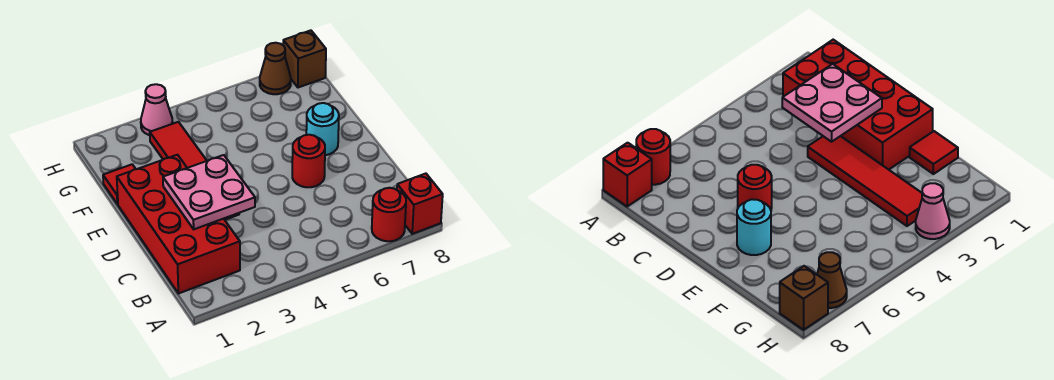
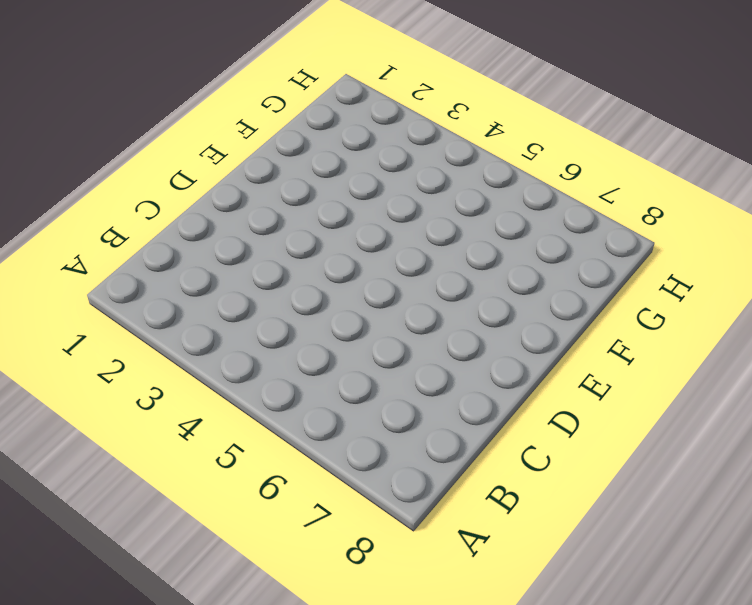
none -> red 1x1 round brick [372,188,406,241]
none -> red 1x1 brick [397,174,443,234]

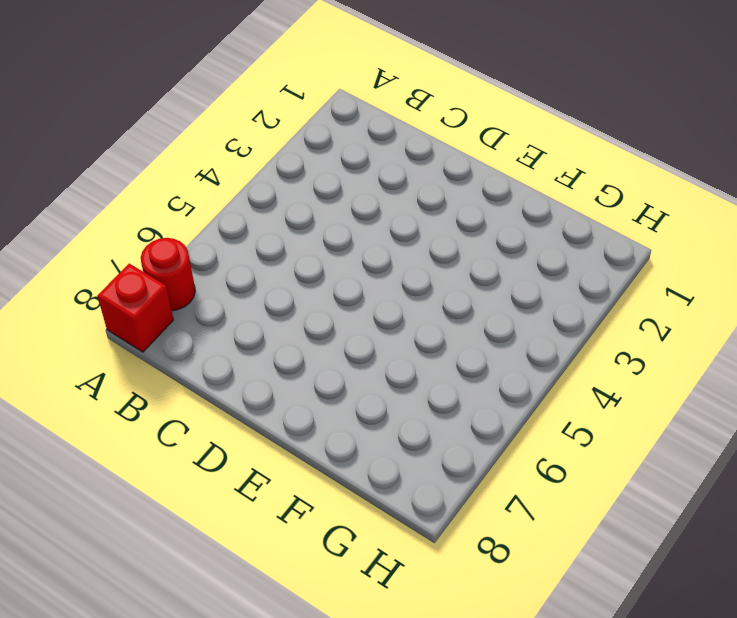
none -> red 2x4 brick [117,155,240,294]
none -> red 1x4 tile [150,122,239,220]

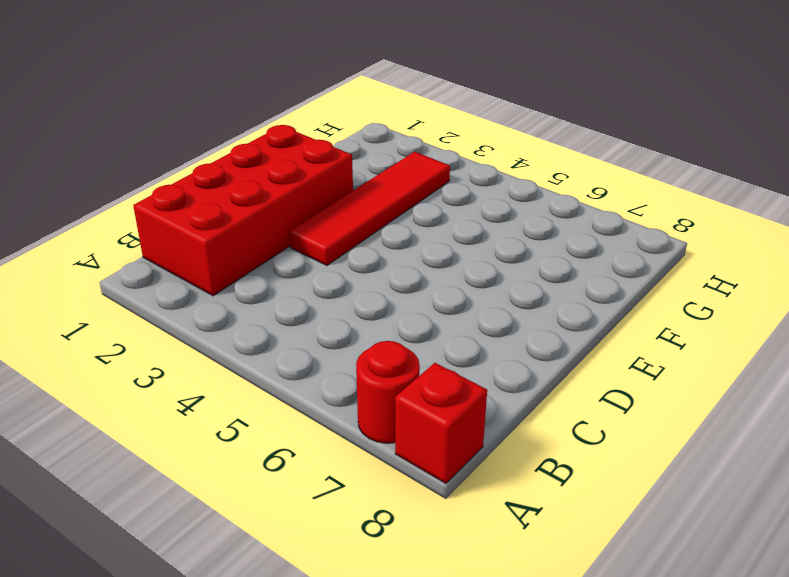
none -> red 1x1 round brick [292,135,325,187]
none -> cyan 1x1 round brick [306,103,339,155]

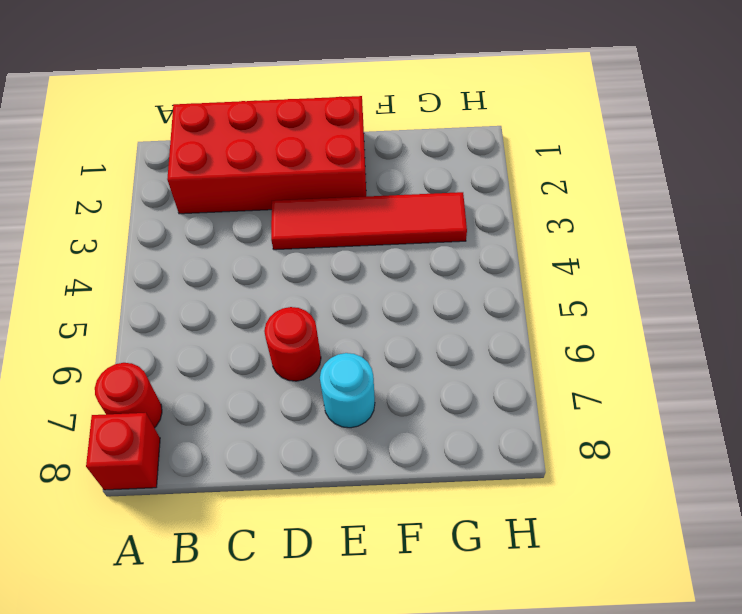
none -> red 1x1 tile [103,164,135,204]
none -> pink 1x1 cone [141,84,173,135]

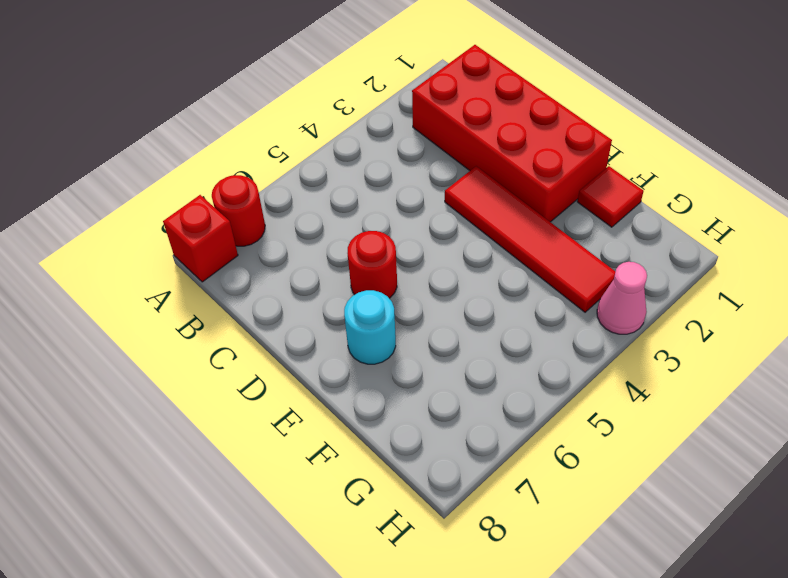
none -> brown 1x1 cone [260,43,291,94]
none -> brown 1x1 brick [283,30,326,88]

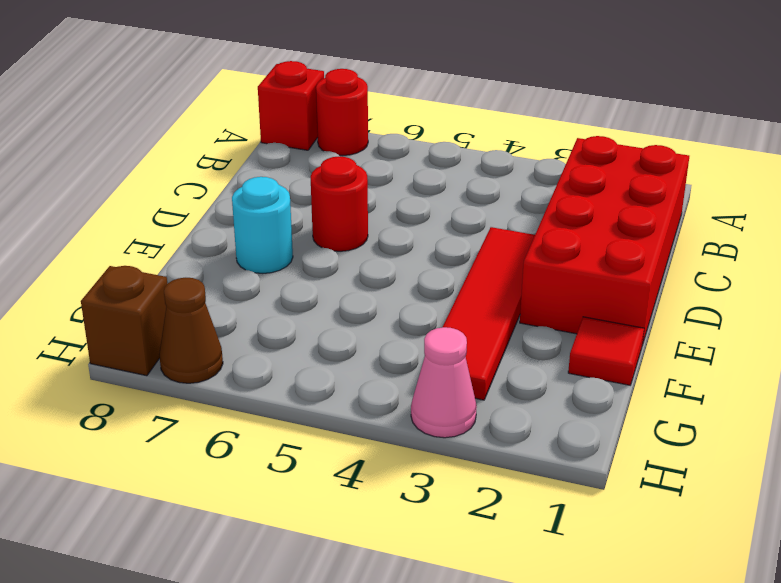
none -> pink 2x2 plate [163,155,255,229]

